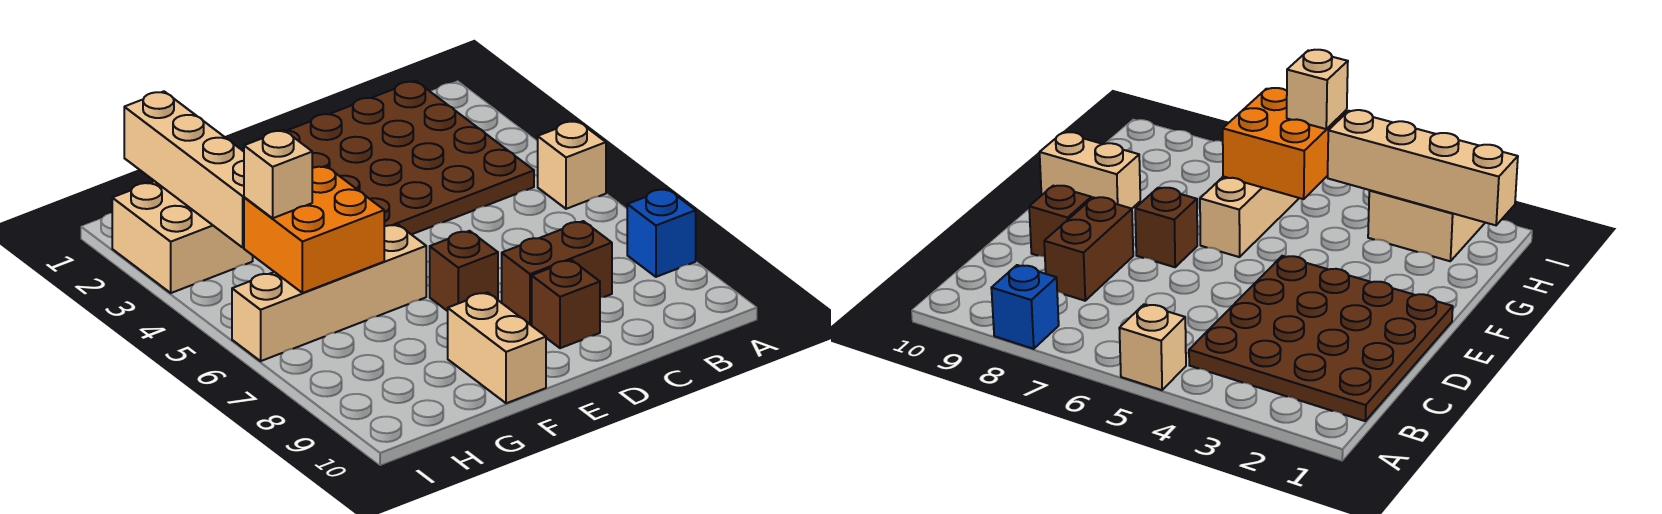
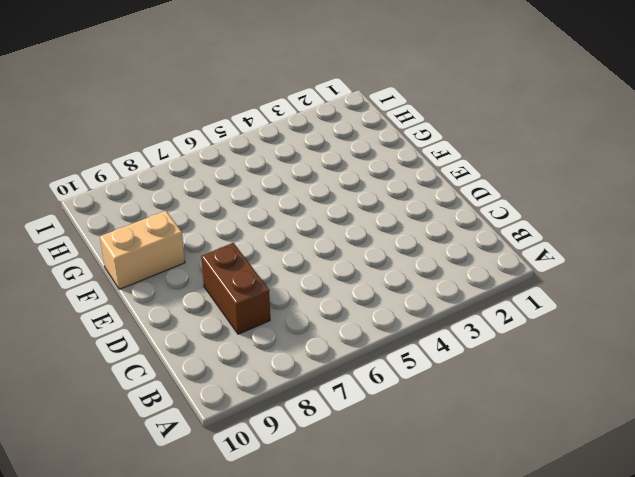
none -> tan 1x1 brick [538,121,606,209]
none -> blue 1x1 brick [627,189,696,277]
none -> brown 4x4 plate [281,81,534,235]

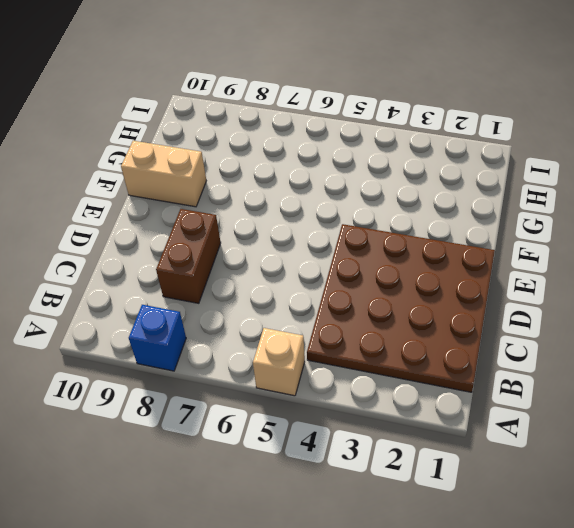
none -> brown 1x1 brick [532,260,600,348]
none -> brown 1x1 brick [430,231,498,311]
none -> tan 1x4 brick [232,224,426,361]

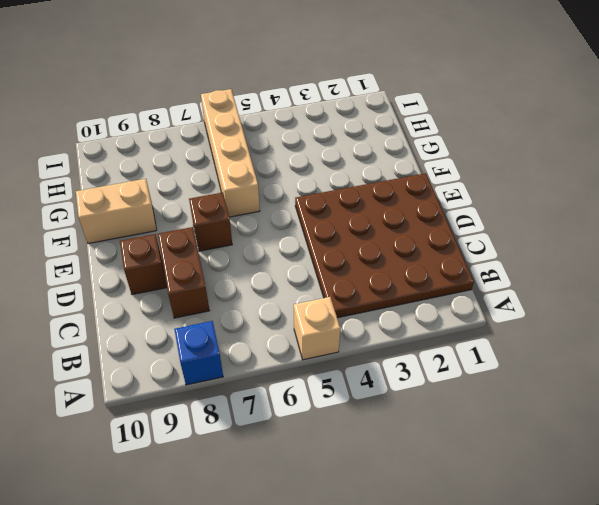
none -> tan 2x2 brick [112,181,253,293]
none -> orange 2x2 brick [244,166,384,293]
none -> tan 1x4 brick [124,91,244,247]

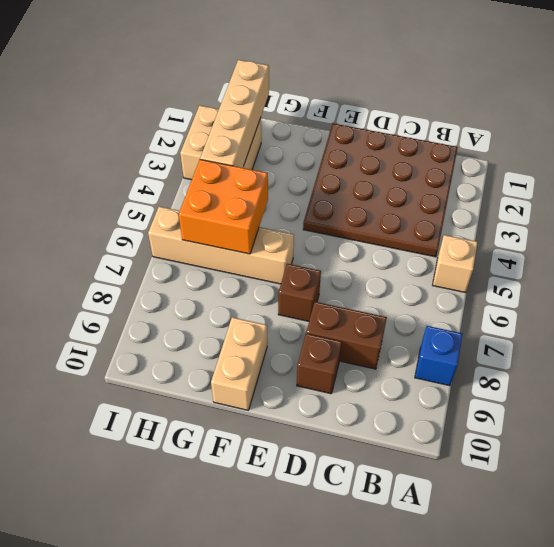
none -> tan 1x1 brick [244,130,312,218]

